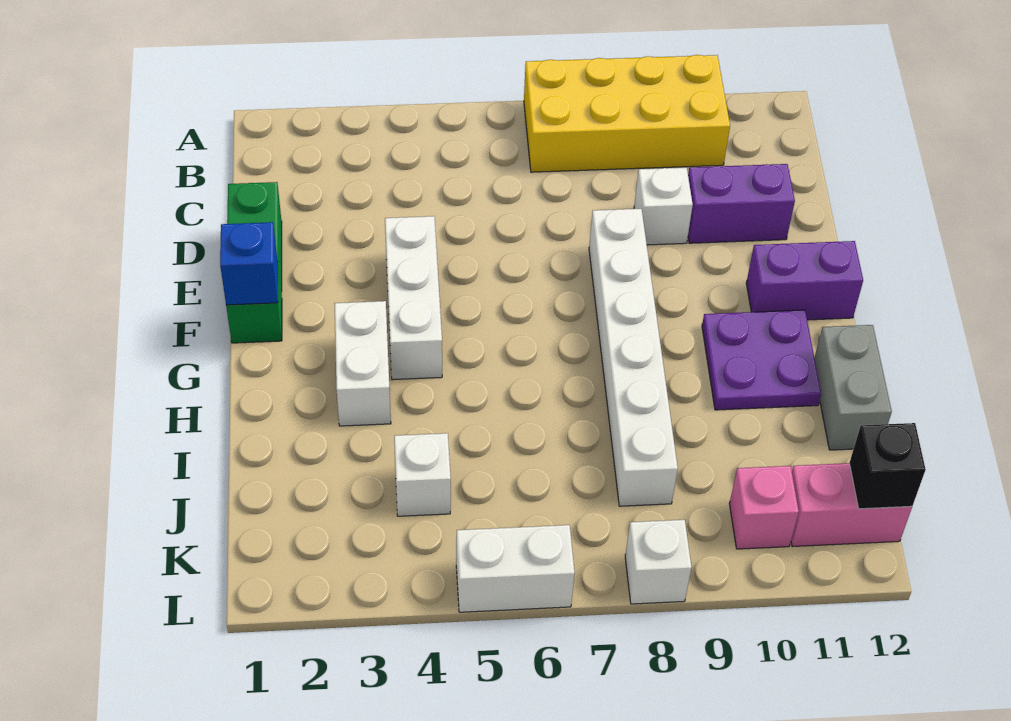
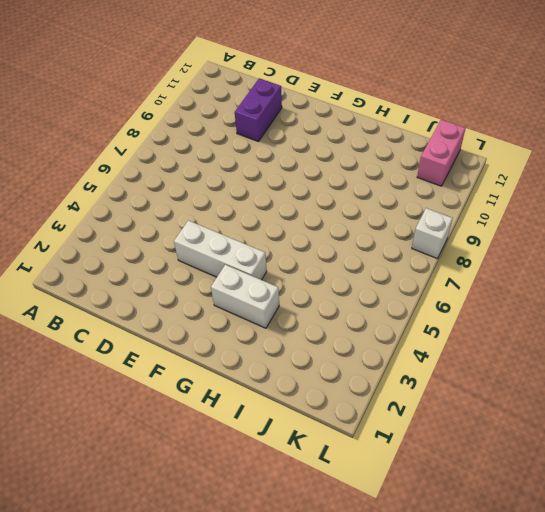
none -> yellow 2x4 brick [524,55,730,172]
none -> green 1x3 brick [226,182,282,343]
none -> white 1x1 brick [634,168,693,245]

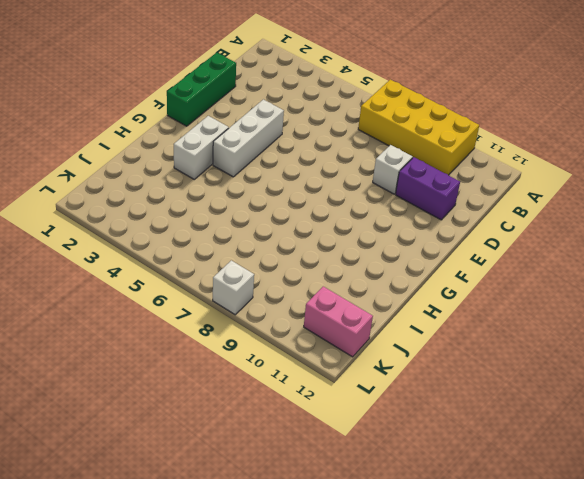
none -> white 1x6 brick [589,209,678,506]
none -> purple 1x2 brick [746,241,863,320]
none -> purple 2x2 plate [702,310,821,410]

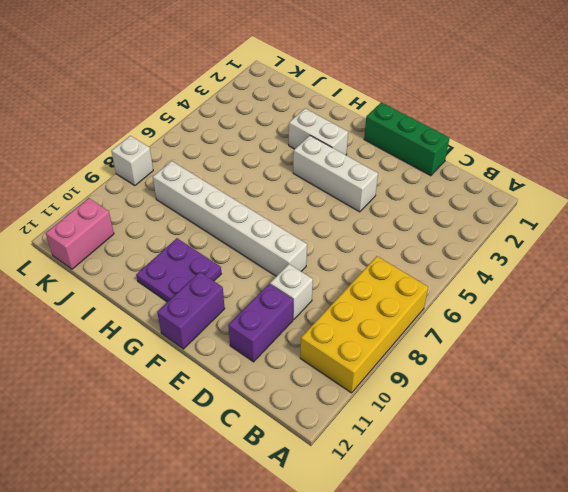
none -> grey 1x2 brick [814,325,892,450]
none -> white 1x1 brick [394,433,451,516]
none -> pink 1x1 brick [729,466,799,549]

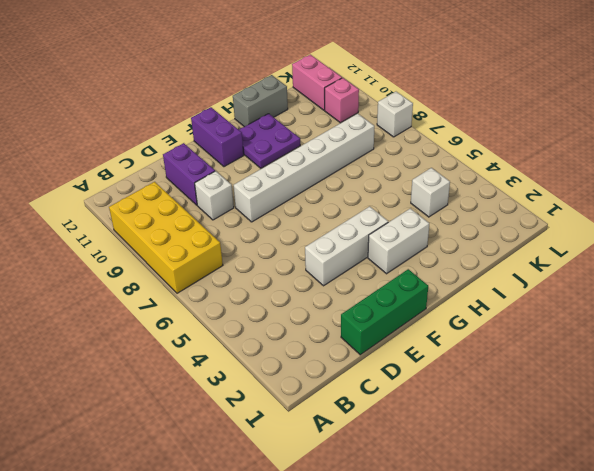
none -> white 1x2 brick [456,525,575,612]
none -> blue 1x1 brick [220,222,278,305]
none -> black 1x1 brick [849,423,926,509]

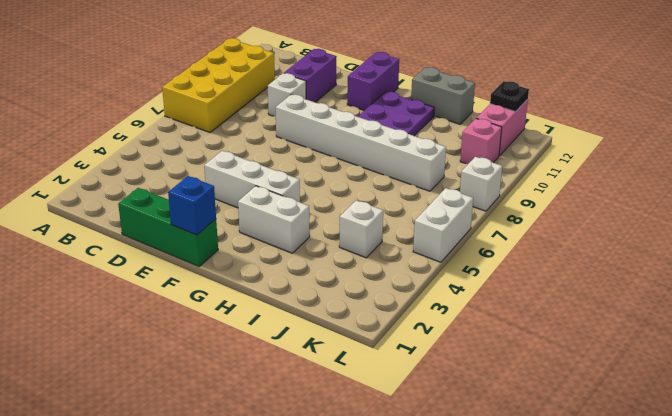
black 1x1 plate [490,81,529,112] -> black 1x1 brick [849,423,926,509]

